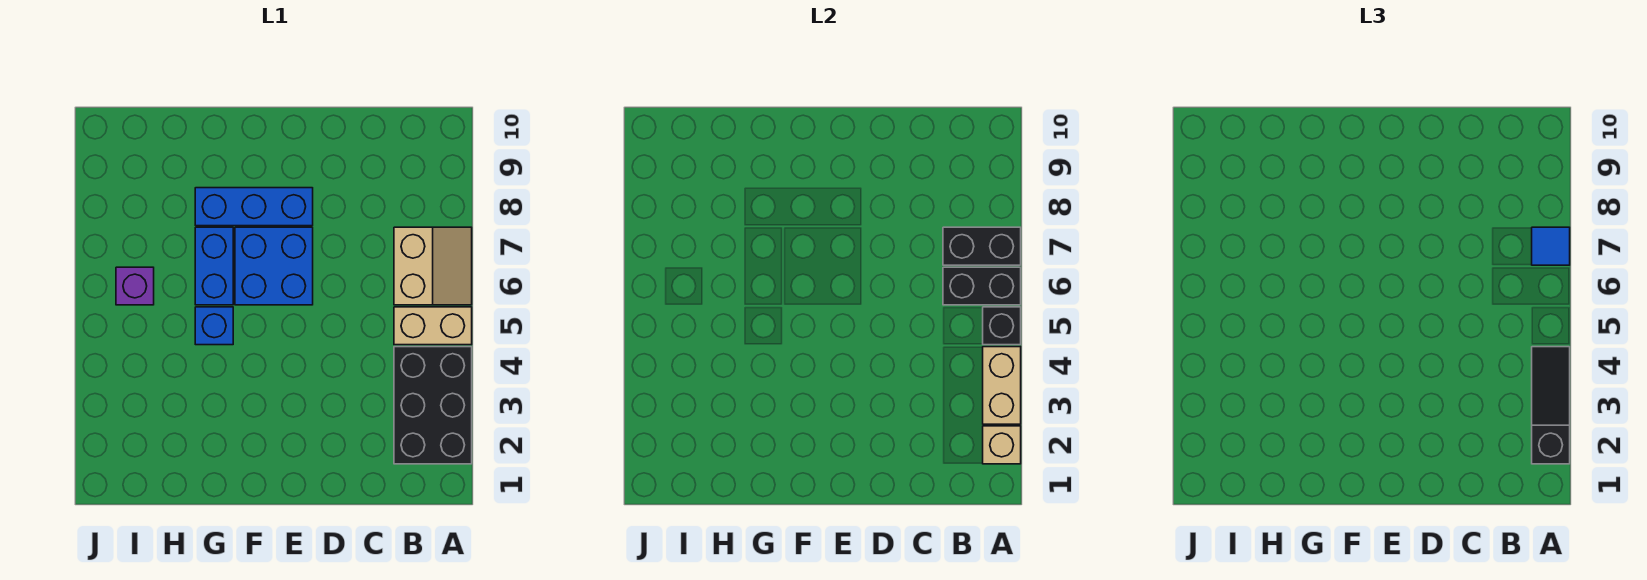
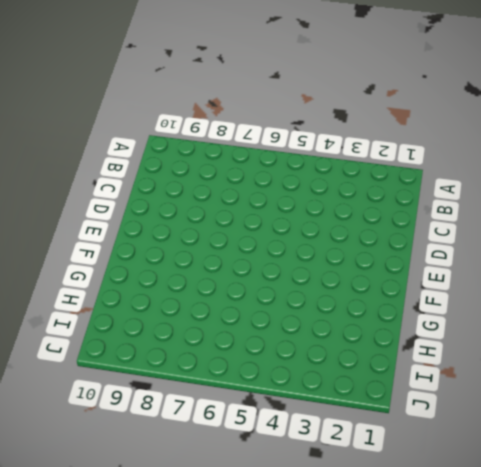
none -> black 2x3 brick [394,347,472,464]
none -> tan 1x2 brick [394,307,472,345]
none -> tan 2x2 slope [394,227,472,305]

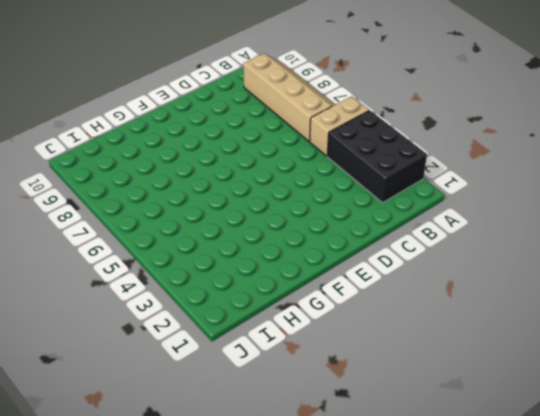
tan 2x4 slope [243,53,335,141] -> tan 2x2 slope [394,227,472,305]
none -> blue 2x2 brick [235,227,313,305]
none -> blue 1x3 brick [195,188,313,226]
none -> blue 1x1 brick [195,307,233,345]

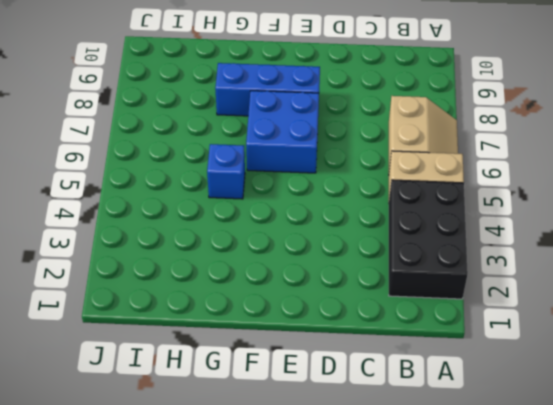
none -> blue 1x2 brick [195,227,233,305]
none -> purple 1x1 brick [116,267,154,305]
none -> tan 1x1 brick [983,426,1021,464]

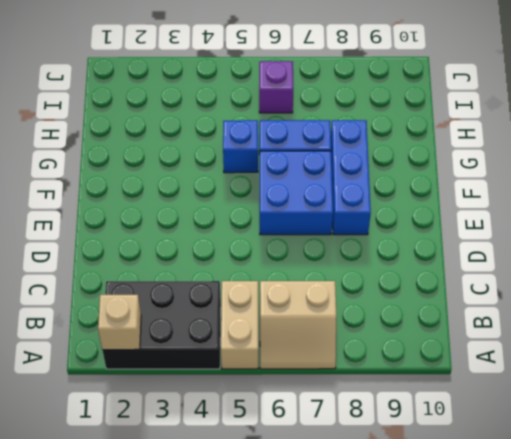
none -> tan 1x2 brick [983,347,1021,424]
none -> black 1x1 brick [983,307,1021,345]
none -> black 1x2 brick [943,267,1021,305]

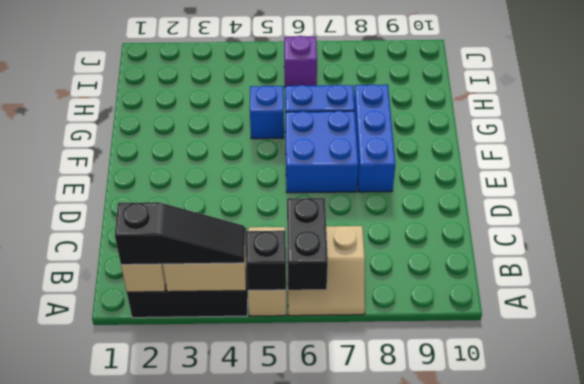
none -> black 1x2 brick [943,227,1021,265]
none -> blue 1x1 tile [1532,227,1570,265]

